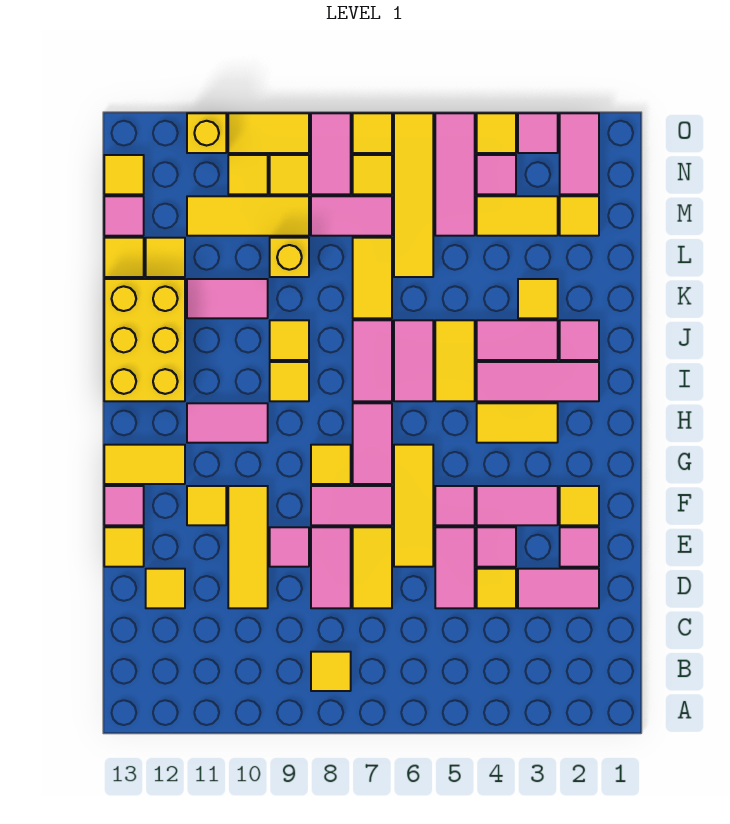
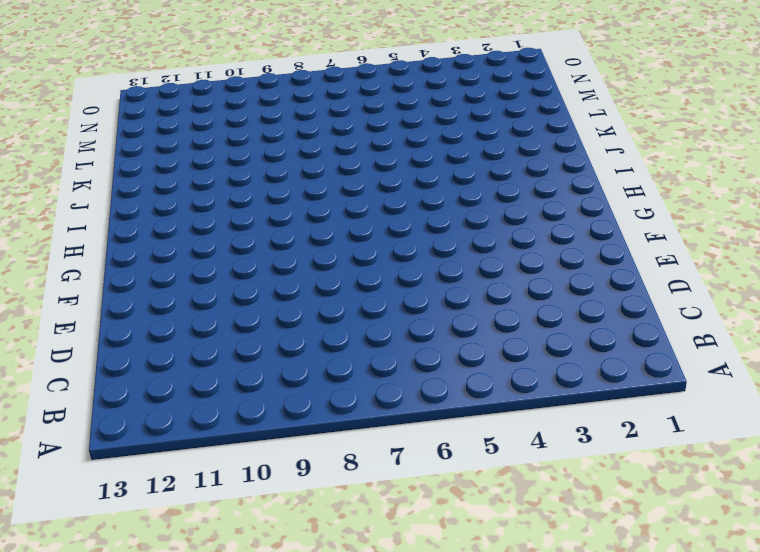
none -> yellow 1x1 tile [311,652,351,691]
none -> pink 1x2 tile [518,569,599,608]
none -> yellow 1x1 tile [477,569,516,608]
none -> pink 1x2 tile [435,527,475,608]

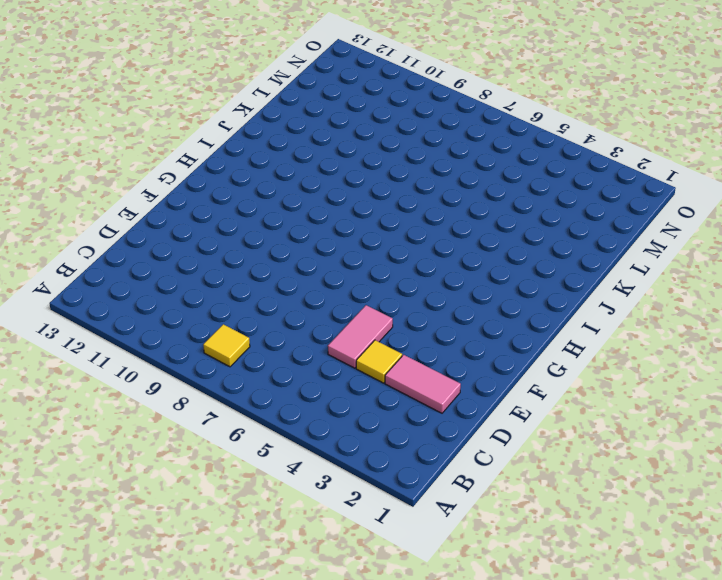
none -> yellow 1x2 tile [353,527,392,608]
none -> pink 1x2 tile [311,527,351,608]
none -> yellow 1x3 tile [228,486,268,608]
none -> yellow 1x1 tile [146,569,185,608]

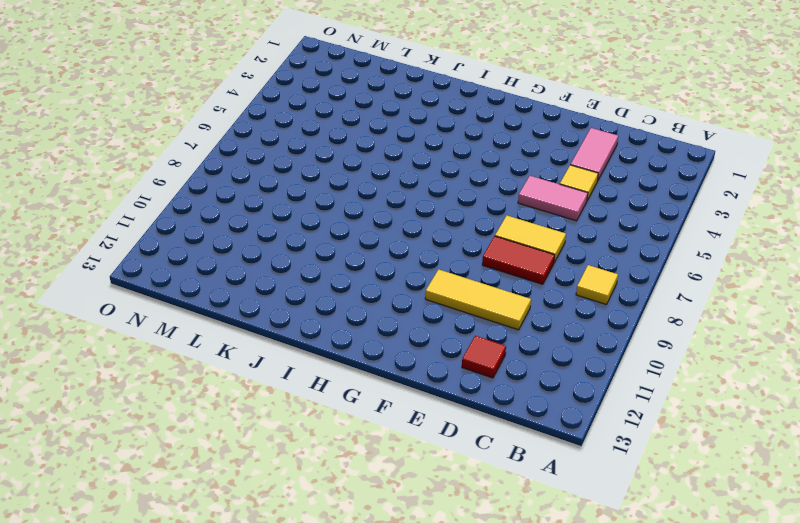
red 1x2 tile [482,236,555,284] -> pink 1x2 tile [311,527,351,608]
red 1x1 tile [462,336,506,378] -> yellow 1x1 tile [146,569,185,608]
none -> pink 1x1 tile [560,527,599,567]
none -> pink 1x1 tile [477,527,516,567]
none -> yellow 1x3 tile [394,445,433,567]
none -> pink 1x1 tile [270,527,309,567]

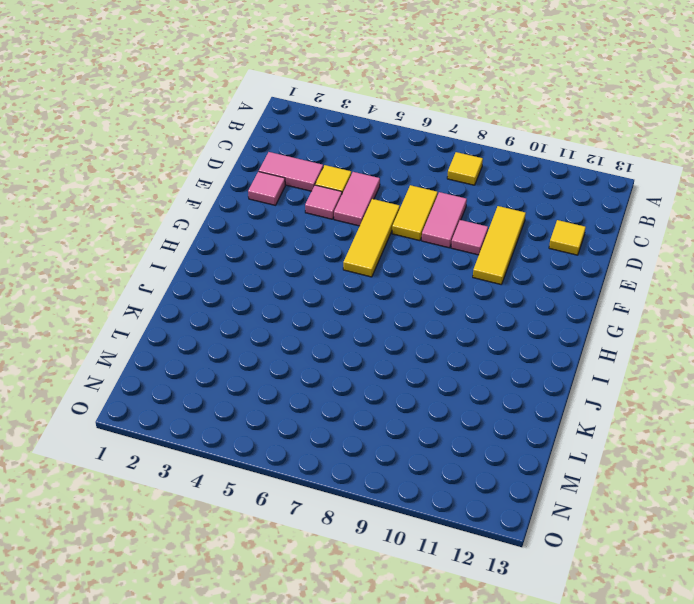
none -> yellow 1x1 tile [104,527,144,567]
none -> yellow 1x1 tile [560,486,599,525]
none -> pink 1x2 tile [477,486,558,525]
none -> pink 1x1 tile [435,486,475,525]

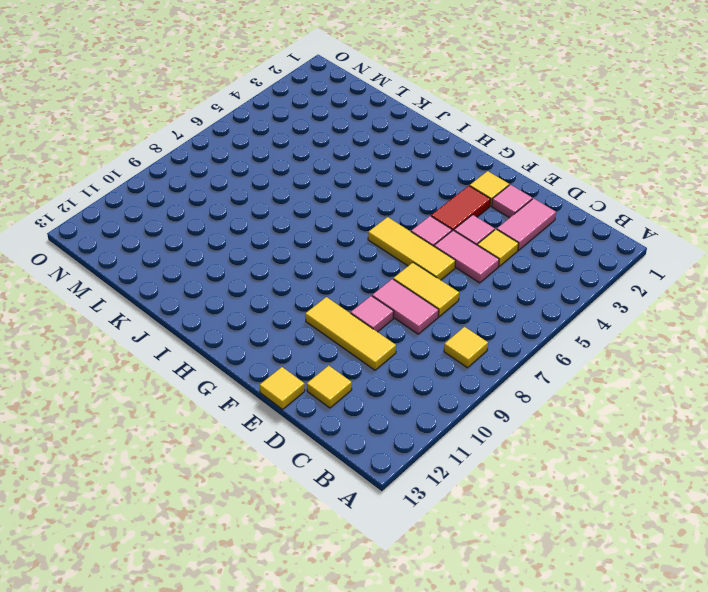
red 1x2 tile [431,186,490,231] -> pink 1x2 tile [477,486,558,525]
none -> pink 1x2 tile [311,486,392,525]
none -> yellow 1x1 tile [187,486,226,525]
none -> pink 1x1 tile [104,486,144,525]
none -> pink 1x2 tile [353,403,392,484]

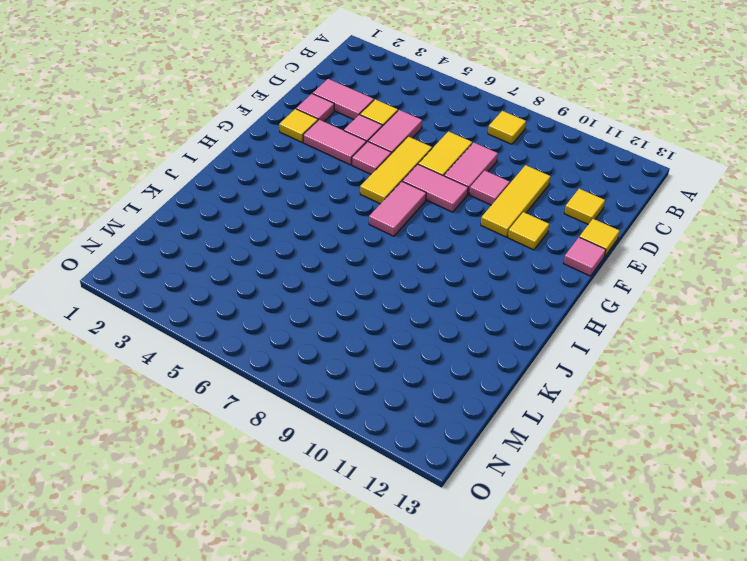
none -> yellow 1x1 tile [311,445,351,484]
none -> yellow 1x2 tile [104,445,185,484]
none -> yellow 1x2 tile [477,403,558,443]
none -> pink 1x2 tile [187,403,268,443]

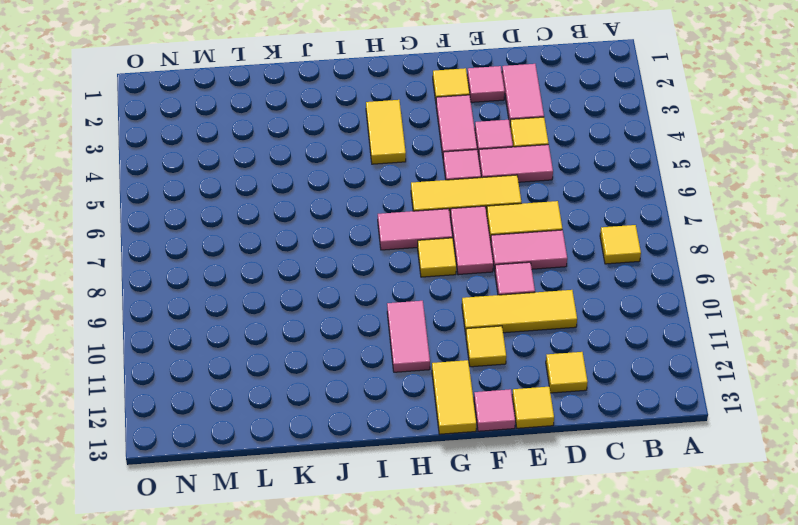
none -> pink 1x3 tile [477,362,599,401]
none -> yellow 1x2 tile [435,320,475,401]
none -> pink 1x2 tile [394,320,433,401]
none -> pink 1x2 tile [353,320,392,401]

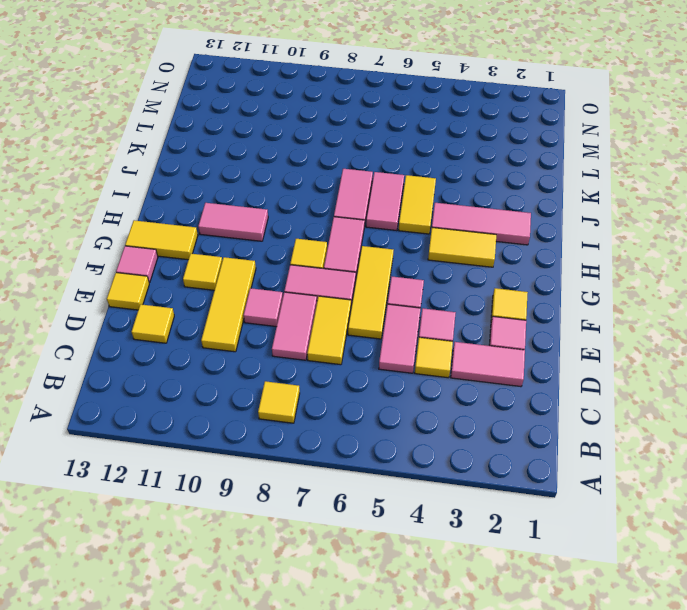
none -> pink 1x2 tile [477,486,558,525]
none -> yellow 1x1 tile [270,362,309,401]
none -> yellow 2x3 brick [104,279,185,401]
none -> pink 1x1 tile [560,320,599,360]

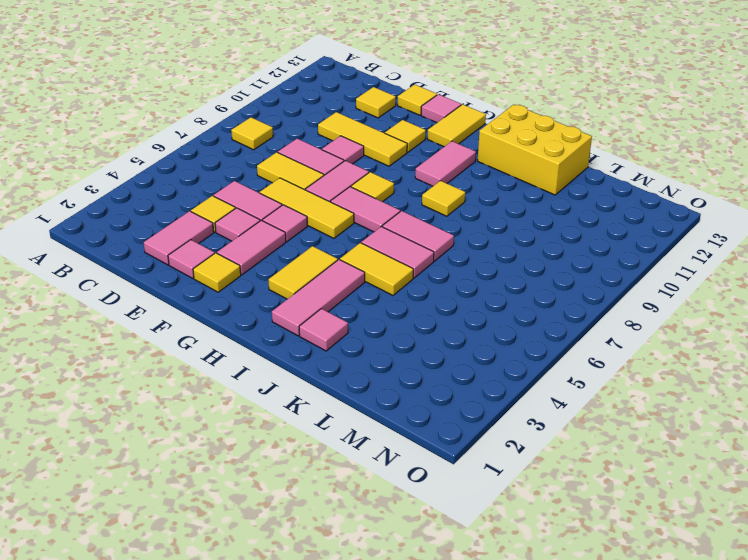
none -> pink 1x2 tile [477,320,558,360]
none -> yellow 1x1 tile [270,320,309,360]
none -> yellow 1x1 tile [518,279,558,318]
none -> yellow 1x2 tile [353,238,392,318]

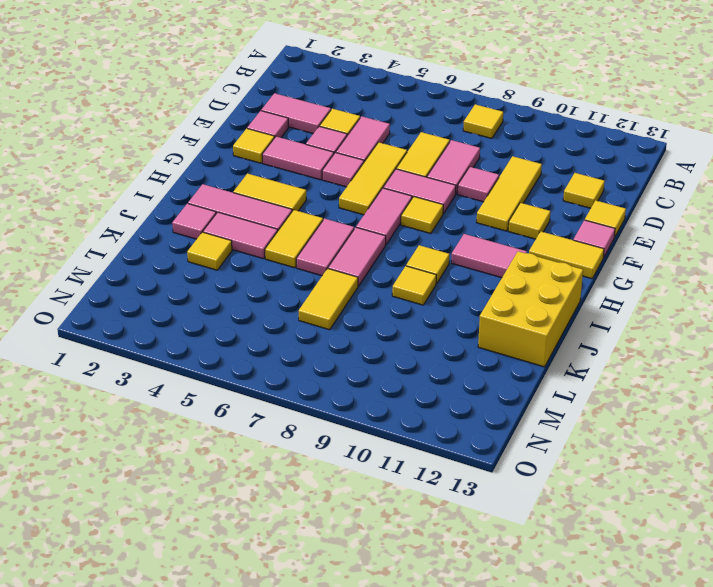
none -> pink 1x2 tile [187,279,268,318]
none -> yellow 1x4 tile [394,113,433,277]
none -> yellow 1x1 brick [270,238,309,277]
none -> yellow 1x1 tile [146,238,185,277]

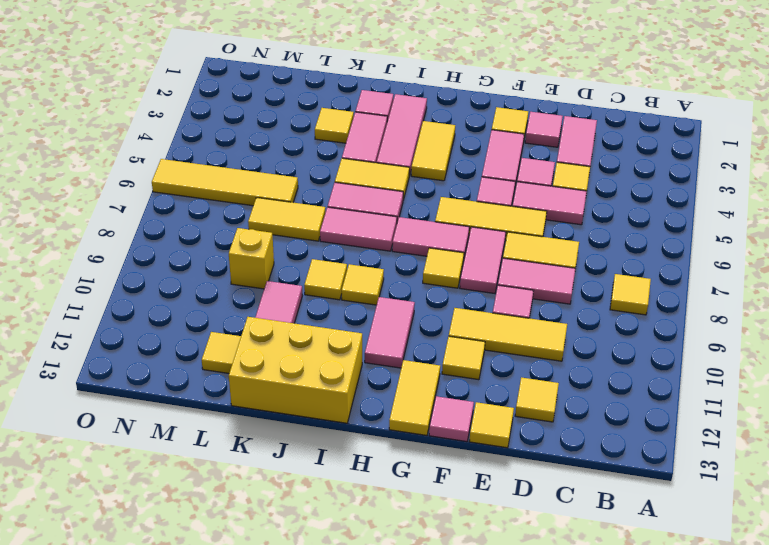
none -> yellow 1x1 tile [104,238,144,277]
none -> yellow 1x1 tile [560,196,599,236]
none -> yellow 1x2 tile [477,196,558,236]
none -> pink 1x3 tile [435,113,475,236]

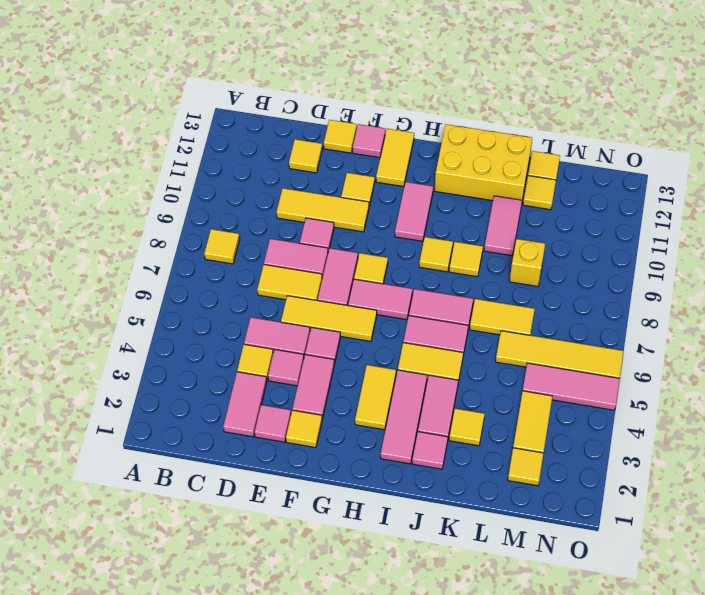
none -> pink 1x2 tile [311,196,392,236]
none -> yellow 1x3 tile [187,196,309,236]
none -> pink 1x1 tile [104,196,144,236]
none -> pink 1x2 tile [560,113,599,194]

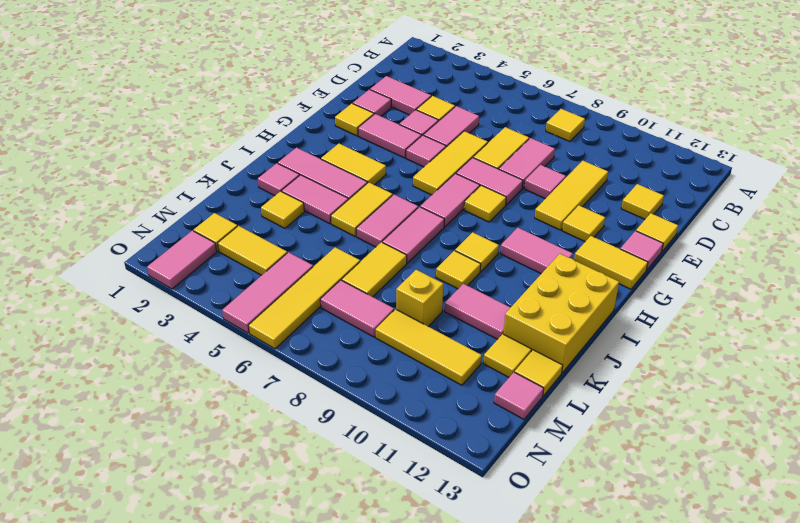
none -> pink 1x1 tile [477,155,516,194]
none -> yellow 1x1 tile [353,155,392,194]
none -> pink 1x2 tile [311,113,351,194]
none -> yellow 1x1 tile [270,155,309,194]

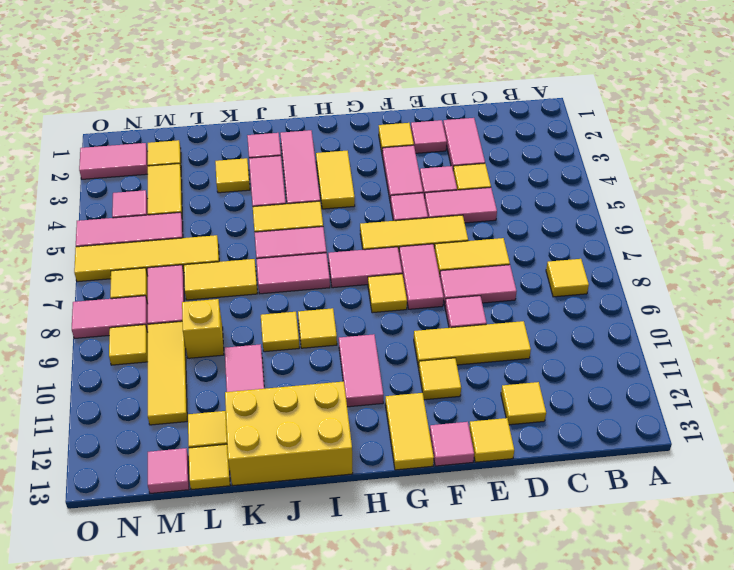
none -> yellow 1x1 tile [228,155,268,194]
none -> yellow 1x1 tile [104,155,144,194]
none -> pink 1x1 tile [518,113,558,153]
none -> yellow 1x1 tile [477,113,516,153]

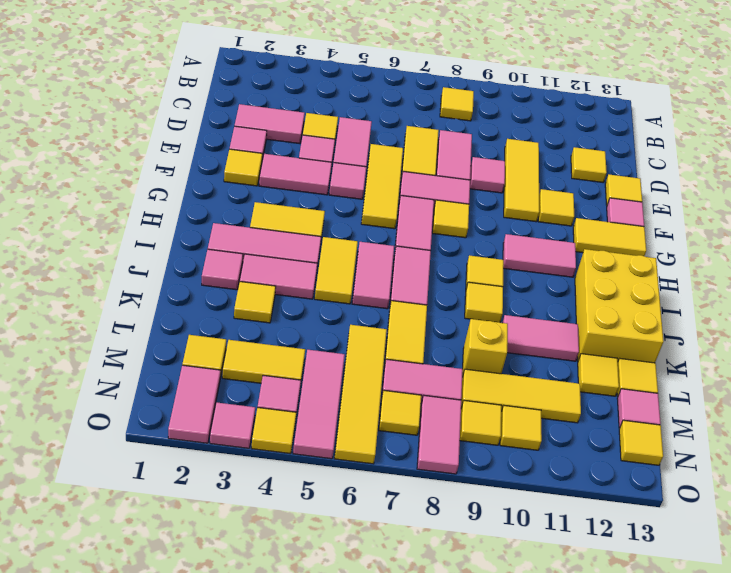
none -> yellow 1x1 tile [353,113,392,153]
none -> yellow 1x2 tile [228,113,309,153]
none -> yellow 1x1 brick [187,113,226,153]

